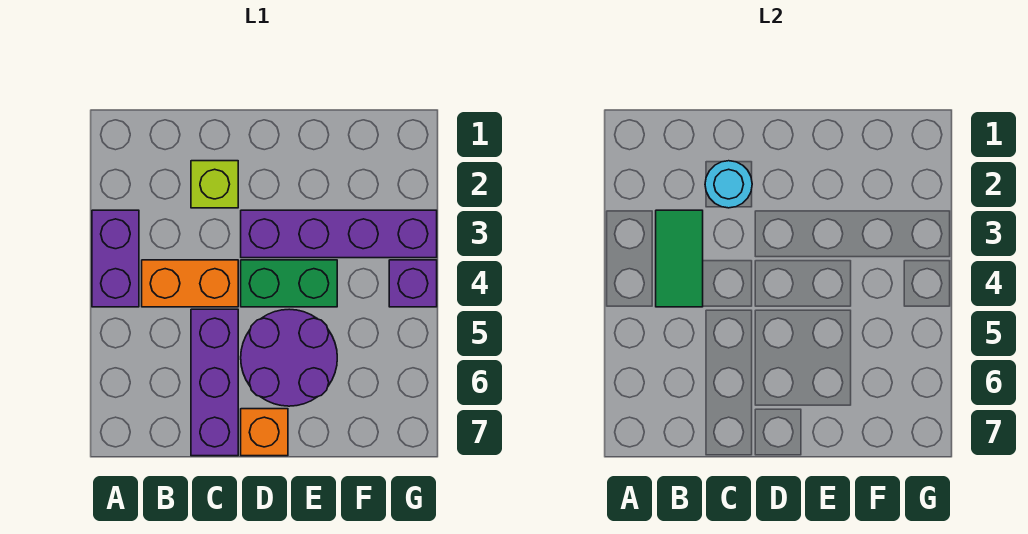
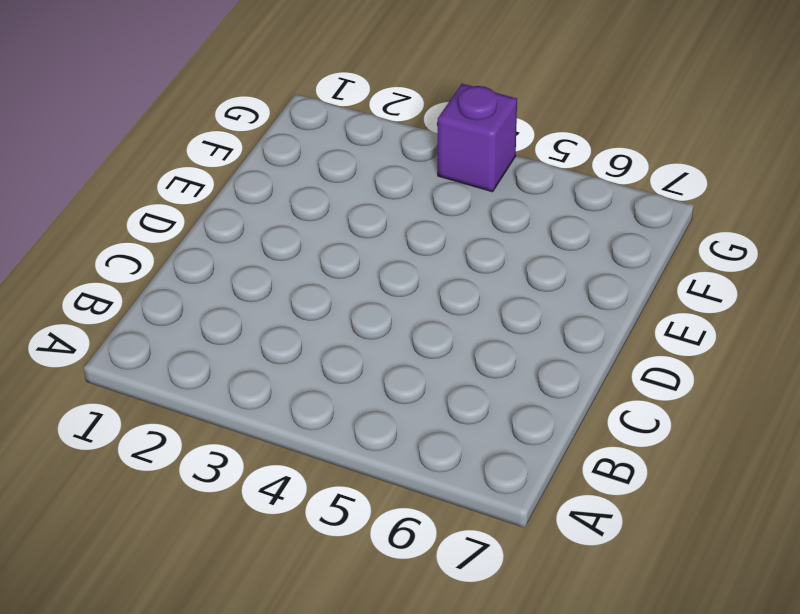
none -> purple 1x2 brick [92,210,139,307]
none -> orange 1x2 brick [142,260,238,307]

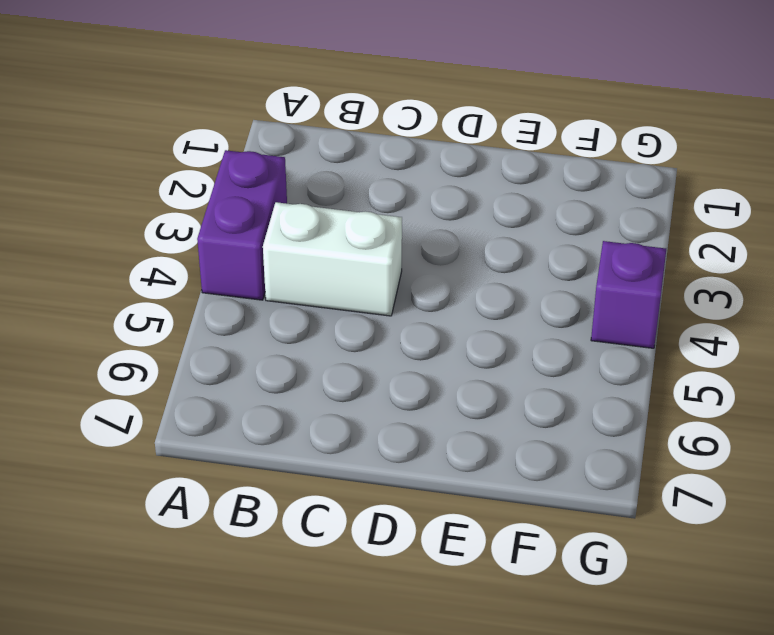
white 1x2 brick [263,202,402,316] -> orange 1x2 brick [142,260,238,307]
none -> lime 1x1 brick [191,161,238,208]
none -> purple 1x3 brick [191,309,238,456]

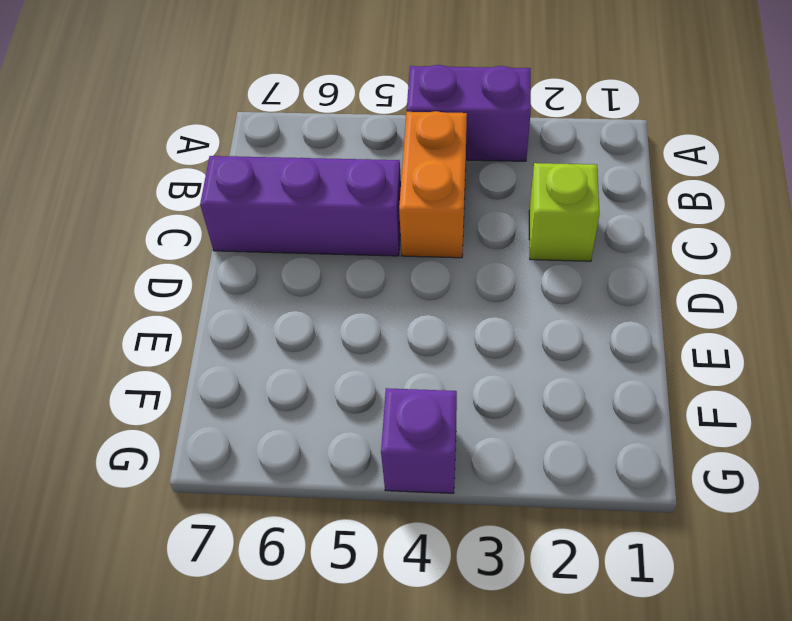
none -> purple 1x4 brick [241,210,437,258]
none -> green 1x2 brick [241,260,337,307]

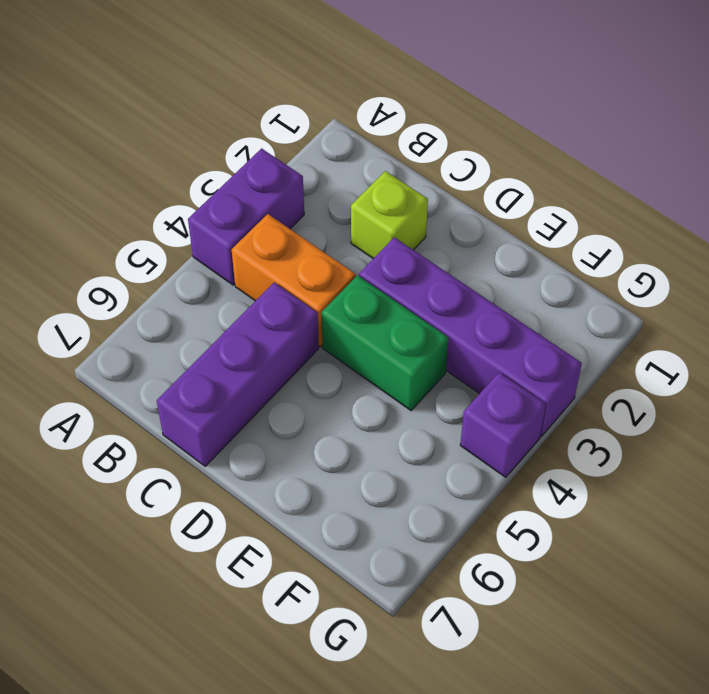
none -> purple 2x2 round brick [241,309,337,406]
none -> orange 1x1 brick [241,409,288,456]

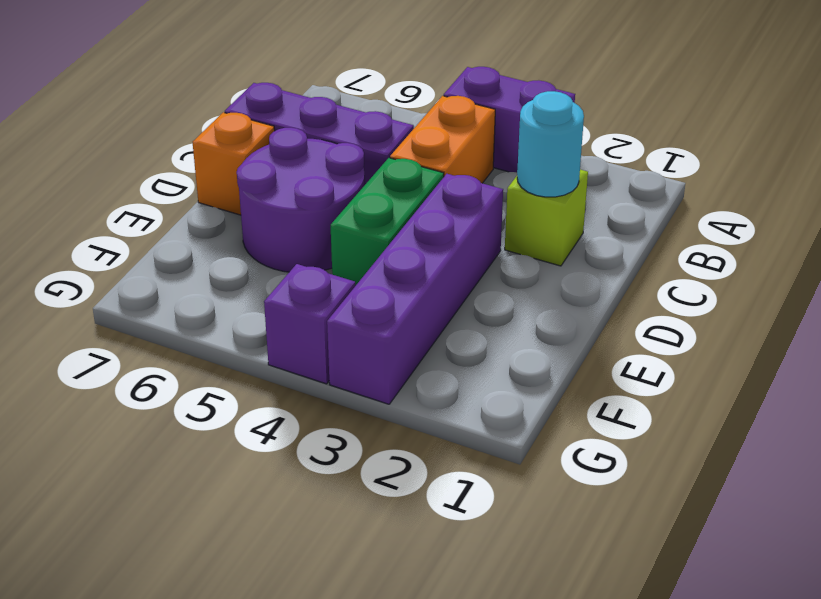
none -> green 1x2 tile [656,210,703,307]

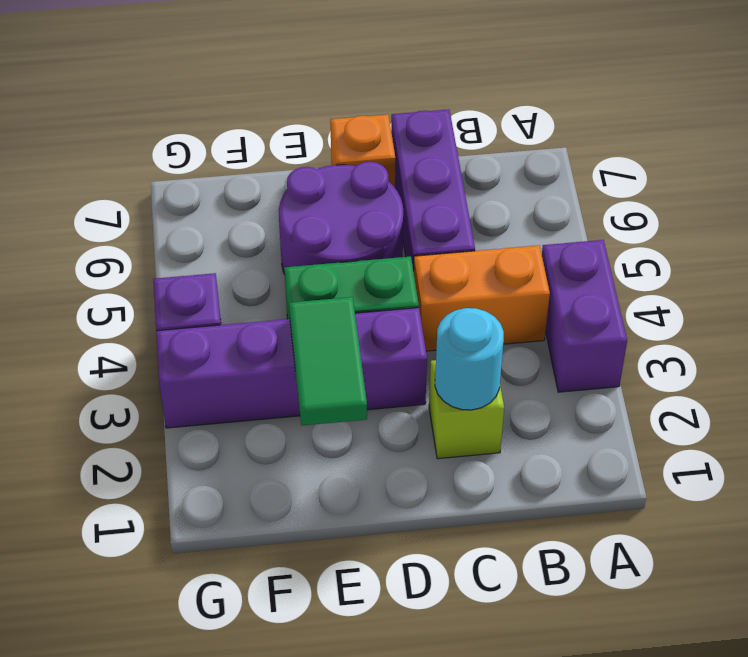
green 1x2 tile [289,297,367,426] -> green 1x2 tile moved to [656,210,703,307]

